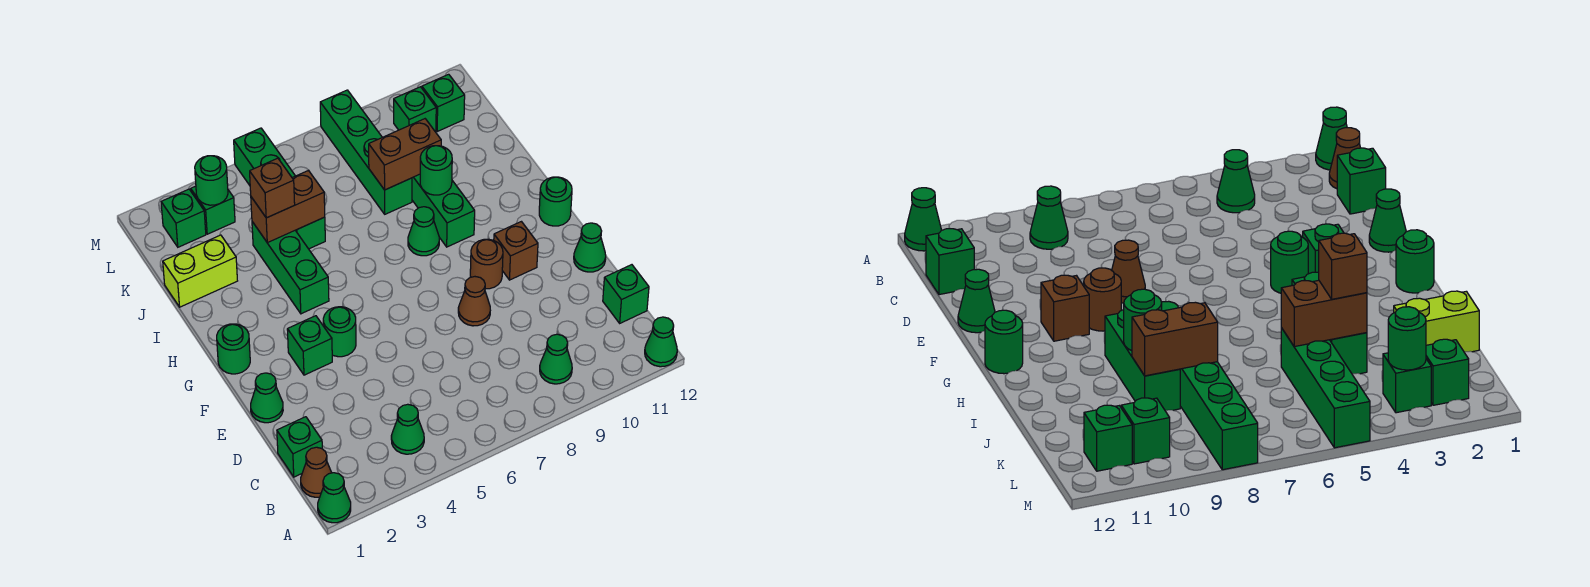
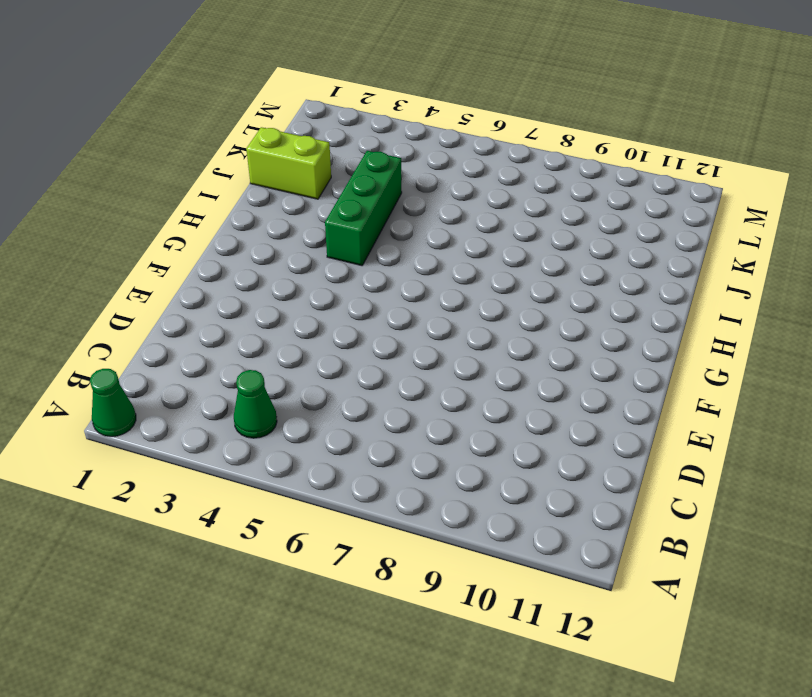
none -> green 1x1 cone [645,317,677,367]
none -> brown 1x1 cone [301,447,332,497]
none -> green 1x1 cone [540,334,572,384]
none -> green 1x1 brick [277,417,322,477]

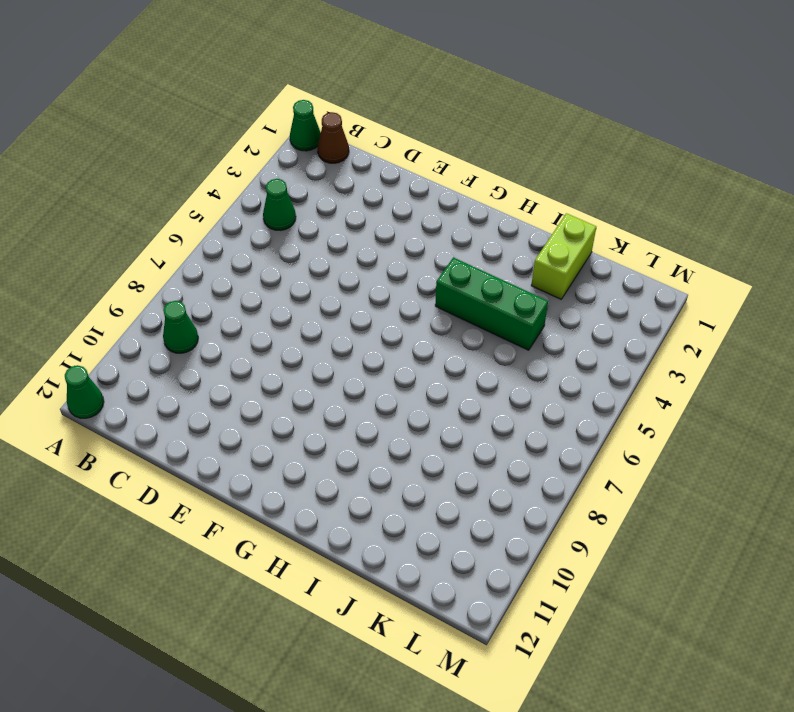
none -> green 1x1 brick [277,417,322,477]
none -> green 1x1 brick [603,265,649,323]
none -> green 1x1 cone [251,373,283,423]
none -> brown 1x1 cone [458,277,490,326]

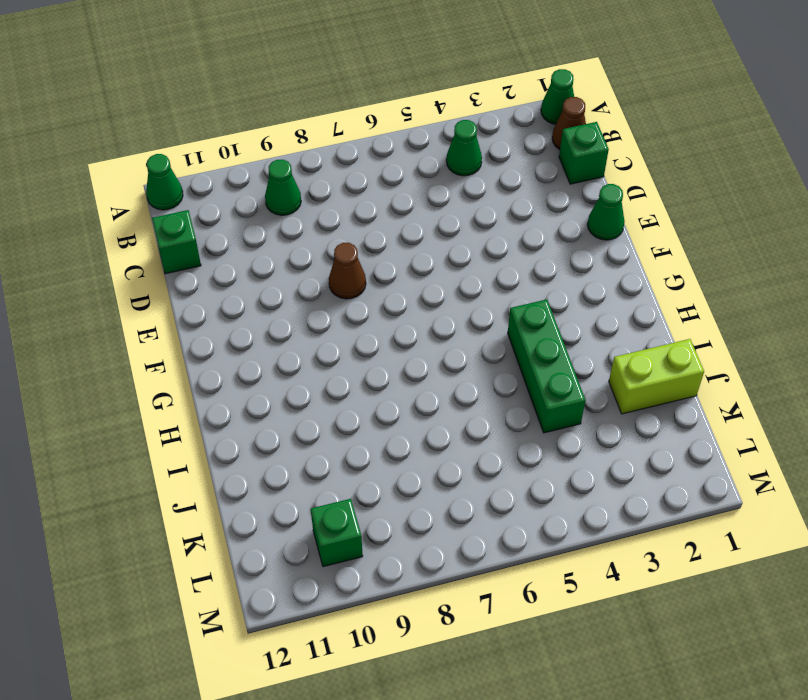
none -> green 1x1 cone [574,223,606,272]
none -> green 1x1 brick [287,316,332,375]
none -> green 1x1 round brick [323,307,356,357]
none -> brown 1x1 round brick [470,239,503,289]

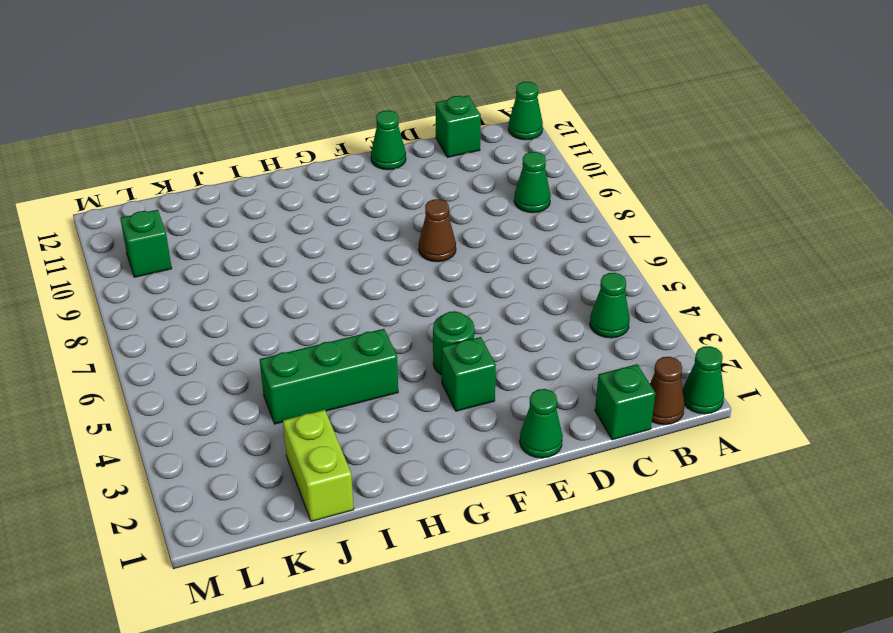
none -> brown 1x1 round brick [470,239,503,289]
none -> brown 1x1 brick [494,222,538,280]
none -> green 1x1 round brick [217,324,250,374]
none -> green 1x1 round brick [539,177,572,226]

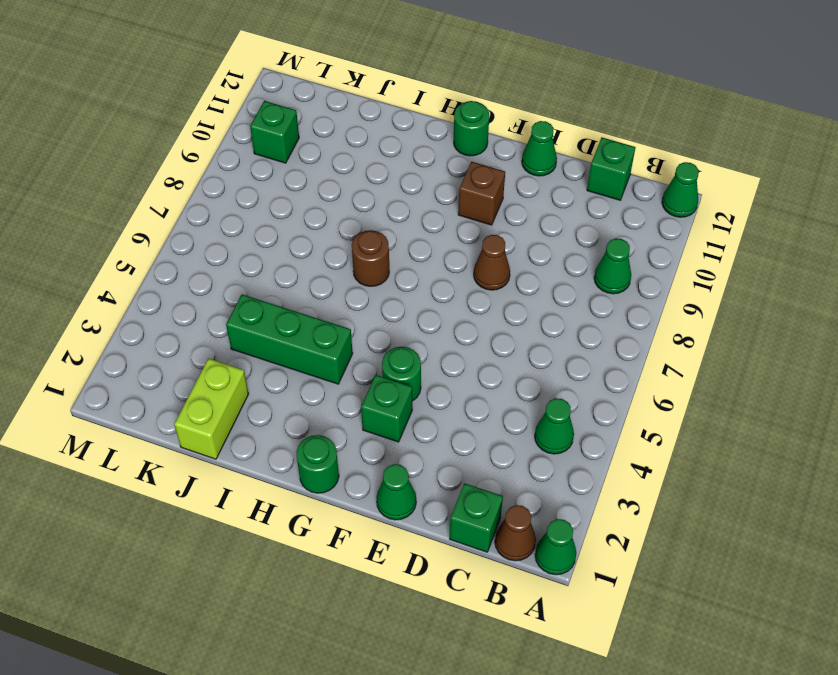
brown 1x1 round brick [352,230,389,286] -> brown 1x1 round brick moved to [470,239,503,289]
none -> green 1x1 cone [408,207,439,256]
none -> green 1x3 brick [412,174,475,247]
none -> green 1x4 brick [234,128,325,249]
none -> green 1x4 brick [320,90,412,214]

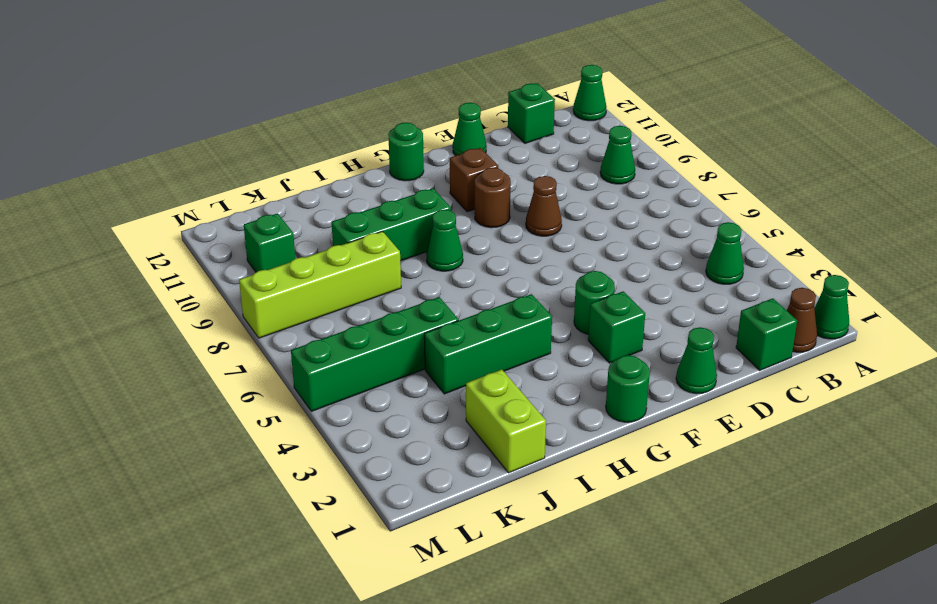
lime 1x4 brick [239,231,401,338] -> green 1x4 brick [320,90,412,214]
none -> green 1x1 brick [161,189,206,247]
none -> green 1x1 brick [191,186,235,234]
none -> green 1x1 brick [422,74,465,131]
none -> green 1x1 round brick [420,146,452,195]

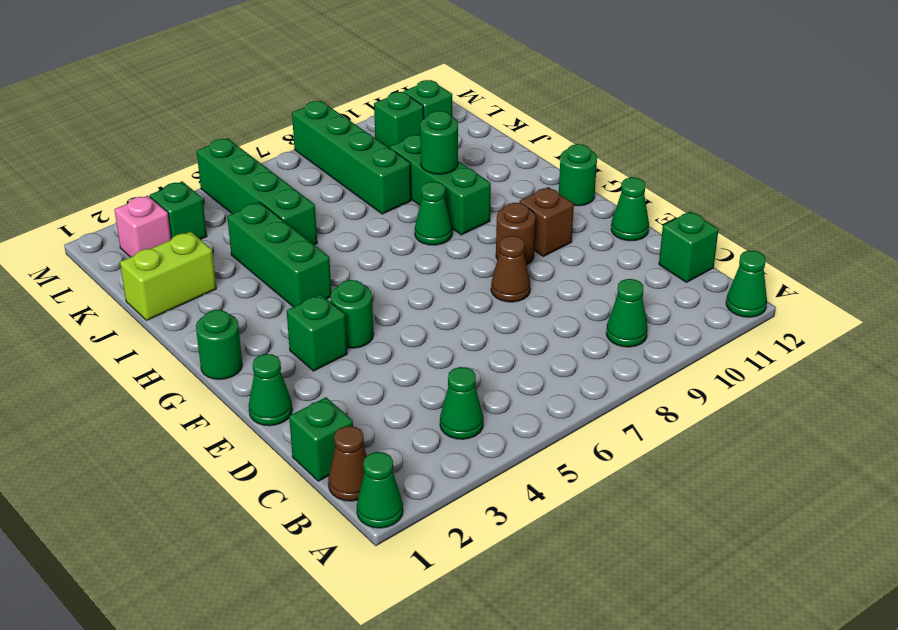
pink 1x1 brick [114,196,171,257] -> green 1x1 brick [161,189,206,247]
none -> brown 1x2 brick [251,170,325,243]
none -> brown 1x2 brick [369,119,441,190]
none -> green 1x1 round brick [195,156,228,205]
none -> brown 1x1 brick [250,158,295,218]

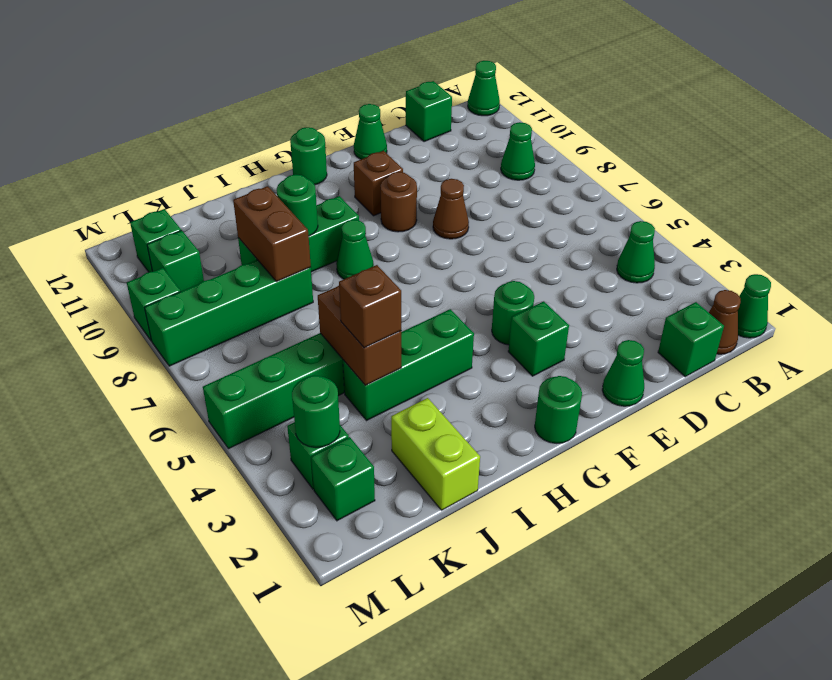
green 1x1 brick [127,268,181,341] -> none

